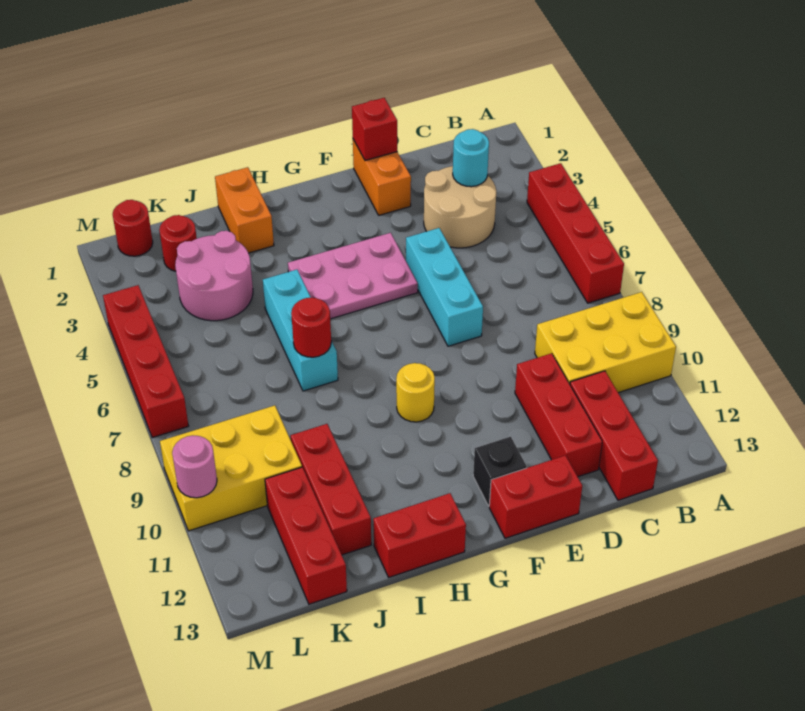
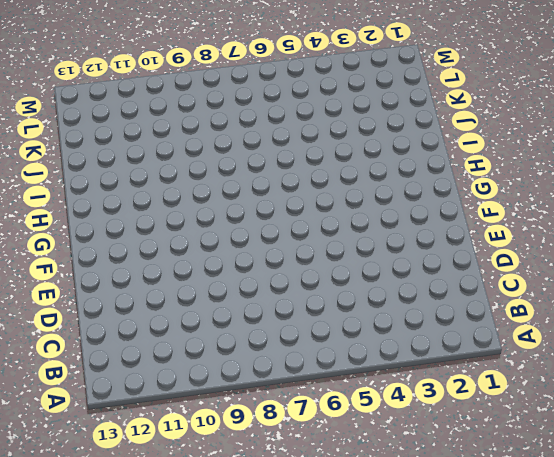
none -> red 1x4 brick [527,163,624,303]
none -> yellow 2x3 brick [535,292,676,393]
none -> tan 2x2 round brick [424,166,496,248]

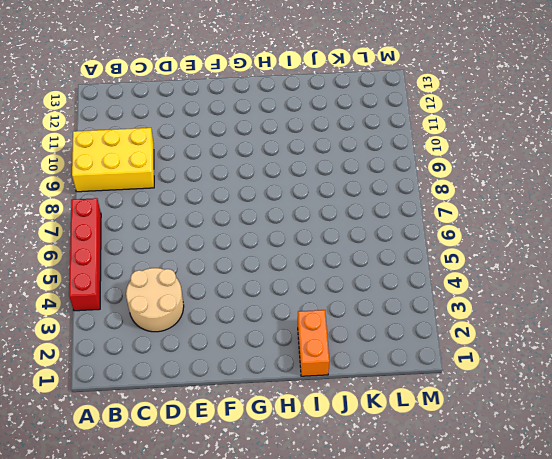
none -> red 1x3 brick [570,371,658,500]
none -> red 1x3 brick [515,353,602,477]
none -> orange 1x2 brick [353,140,411,215]

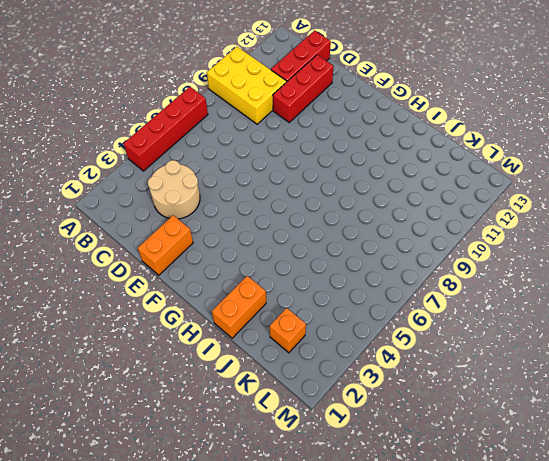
orange 1x1 brick [270,308,306,353] -> red 1x1 round brick [159,215,197,271]
none -> cyan 1x3 brick [406,228,483,346]
none -> red 1x2 brick [489,455,582,538]
none -> pink 2x3 plate [288,233,418,319]

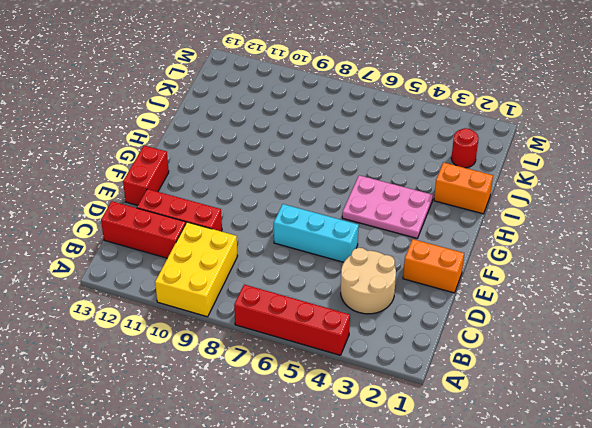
pink 2x3 plate [342,175,433,238] -> pink 2x3 plate turned to [288,233,418,319]
none -> black 1x1 brick [473,437,527,506]
none -> yellow 1x1 round brick [396,363,435,422]
none -> red 1x2 brick [373,493,466,577]

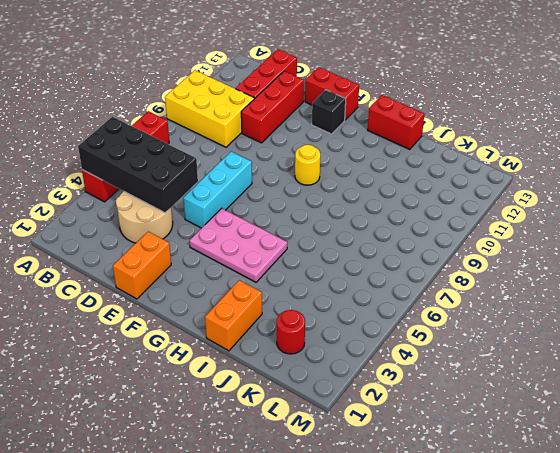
black 2x4 brick [78,117,198,213] -> none
none -> cyan 1x3 brick [263,270,338,391]
none -> pink 2x2 round brick [175,231,253,321]
none -> red 1x3 brick [291,424,371,555]

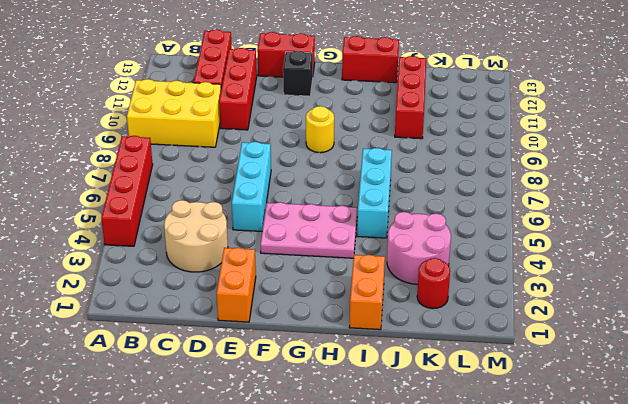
none -> yellow 2x3 brick [160,405,302,531]
none -> red 1x3 brick [265,467,347,604]
none -> red 1x1 round brick [113,200,153,256]

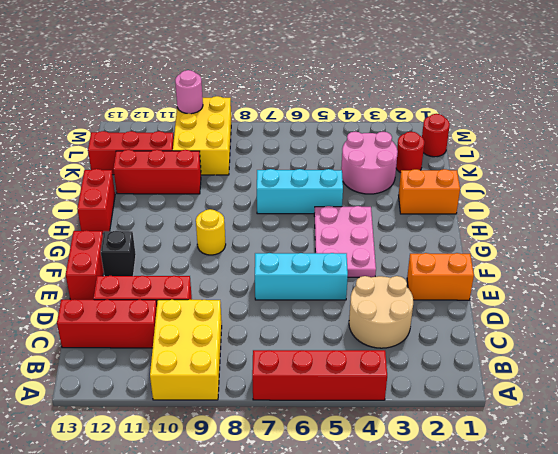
none -> red 1x4 brick [103,285,188,438]
none -> cyan 1x1 round brick [453,129,489,187]
none -> red 1x1 brick [352,98,397,161]

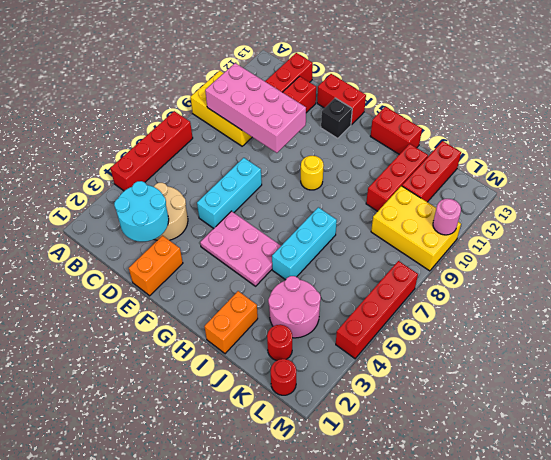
pink 2x4 brick [205,63,306,153] -> none
cyan 2x2 round brick [114,181,169,242] -> cyan 1x1 round brick [453,129,489,187]
none -> red 1x1 brick [352,98,397,161]
none -> red 1x1 round brick [291,298,331,357]

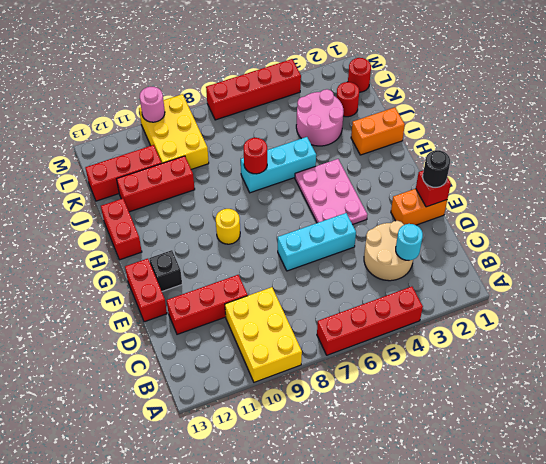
black 1x1 round brick [423,150,450,187] -> none
none -> red 1x3 brick [570,371,658,500]

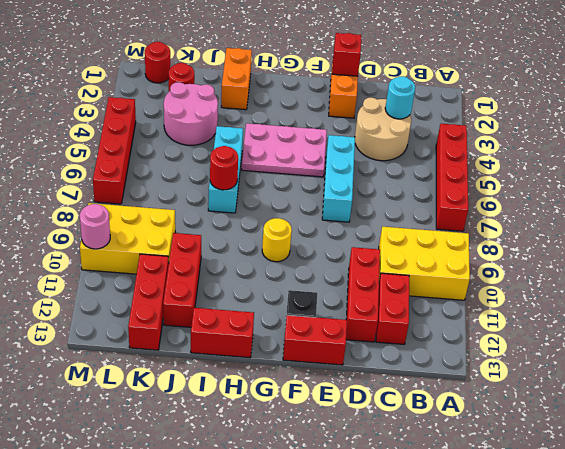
red 1x2 brick [376,273,409,344] -> red 1x3 brick [570,371,658,500]

